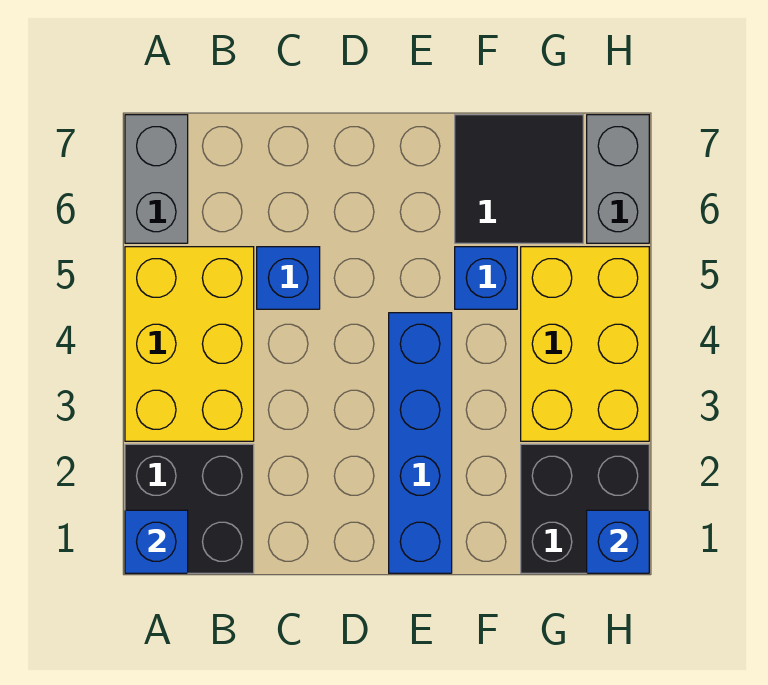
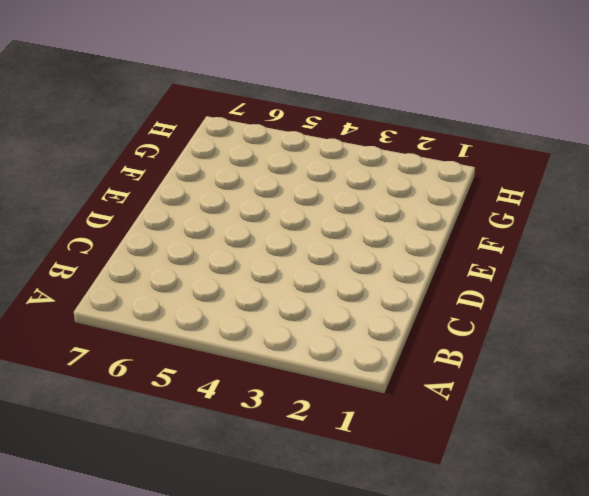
none -> black 2x2 brick [125,444,254,573]
none -> yellow 2x3 brick [125,247,254,441]
none -> grey 1x2 brick [125,115,188,243]

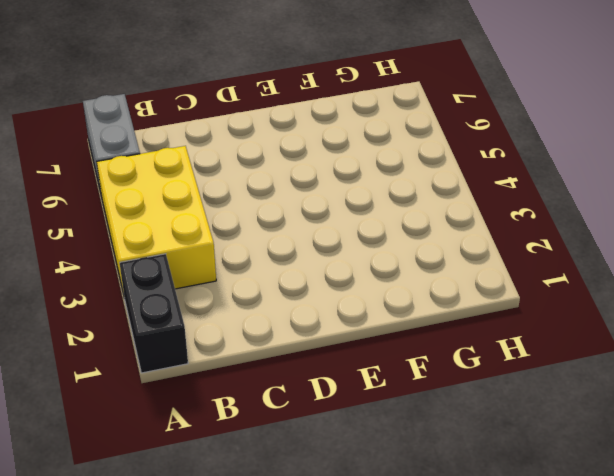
black 1x2 brick [119,254,188,373] -> black 2x2 brick [125,444,254,573]
none -> blue 1x1 brick [257,247,320,309]
none -> blue 1x4 brick [389,313,452,573]
none -> blue 1x1 brick [455,247,517,309]

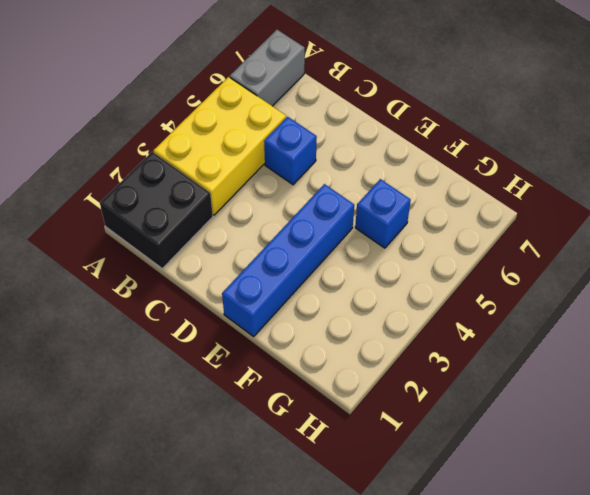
none -> black 2x2 tile [455,115,583,243]
none -> black 2x2 brick [521,444,649,573]
none -> yellow 2x3 brick [521,247,649,441]

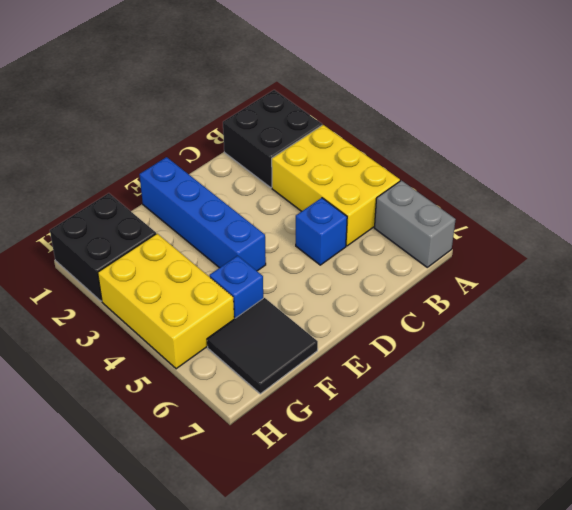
none -> grey 1x2 brick [587,115,649,243]
none -> blue 1x1 brick [125,510,188,573]
none -> blue 1x1 brick [587,510,649,573]

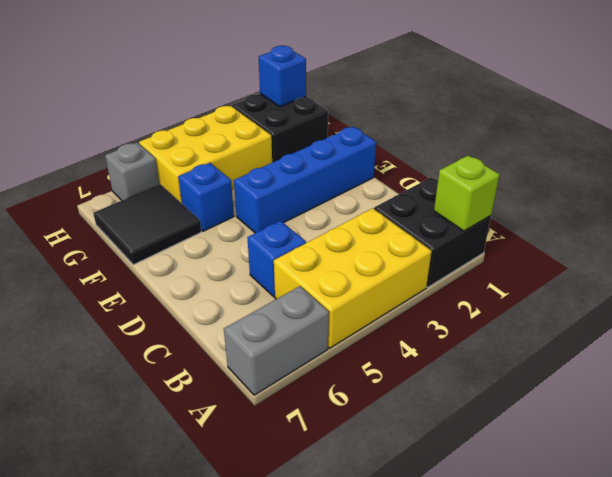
lime 1x1 brick [434,156,500,231] -> blue 1x1 brick [125,510,188,573]
grey 1x1 brick [105,143,159,200] -> grey 1x2 brick [587,115,649,243]

